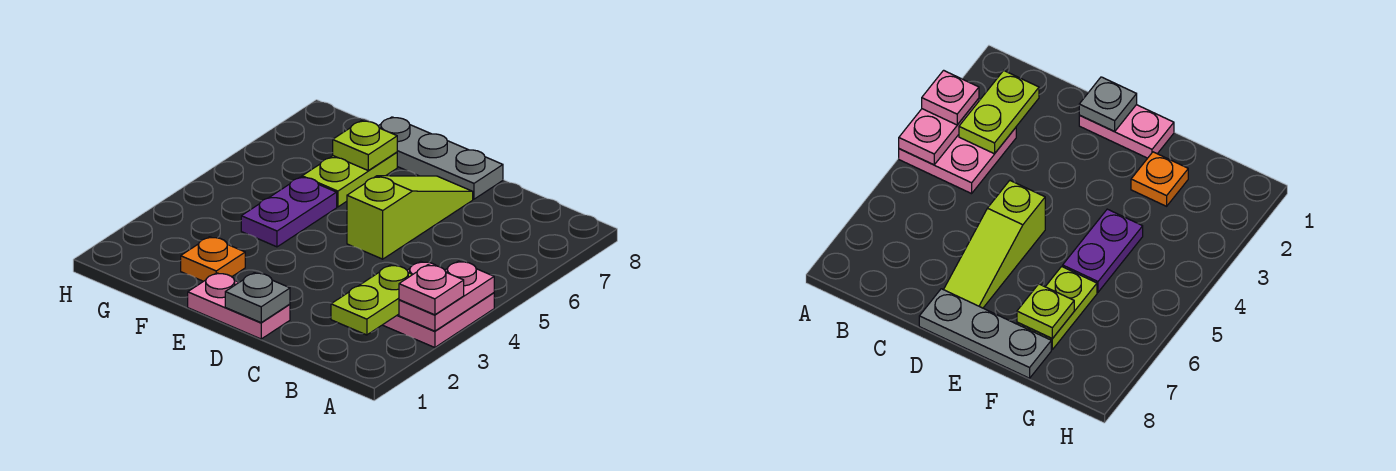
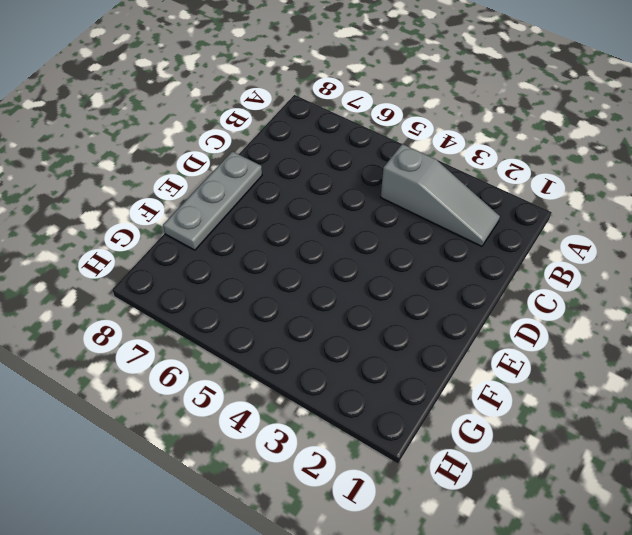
grey 1x3 slope [381,144,500,246] -> pink 2x2 plate [383,261,494,348]
none -> pink 1x2 plate [188,273,290,339]
none -> lime 1x3 slope [347,176,473,259]
none -> orange 1x1 plate [181,237,245,281]

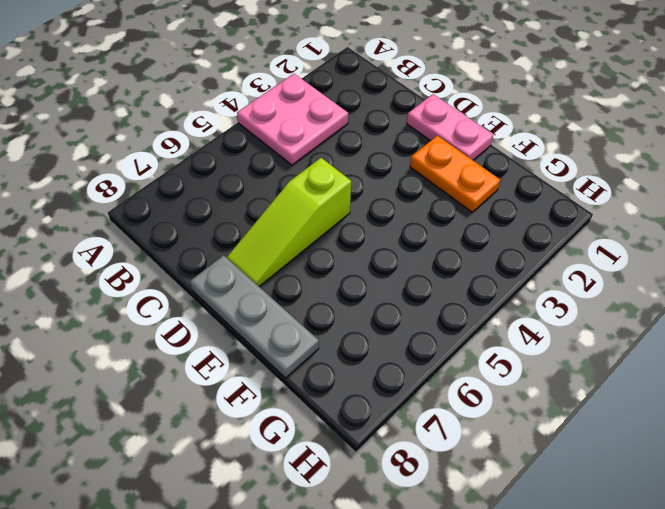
orange 1x2 plate [410,136,500,212] -> orange 1x1 plate [181,237,245,281]
none -> purple 1x2 plate [241,177,337,247]
none -> lime 1x2 plate [302,152,397,207]
none -> pink 1x2 plate [399,261,494,331]

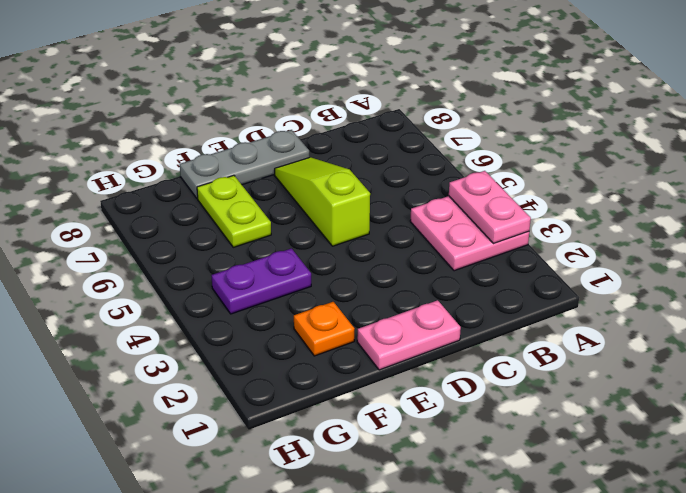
purple 1x2 plate [211,248,311,314] -> purple 1x2 plate turned to [241,177,337,247]
none -> lime 1x2 plate [331,265,413,335]
none -> grey 1x1 plate [225,273,290,323]
none -> lime 1x1 plate [333,121,397,170]

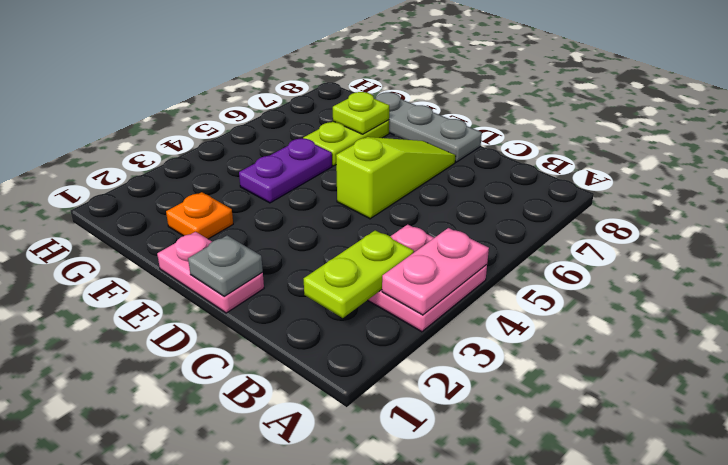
none -> pink 1x1 plate [399,265,464,315]

